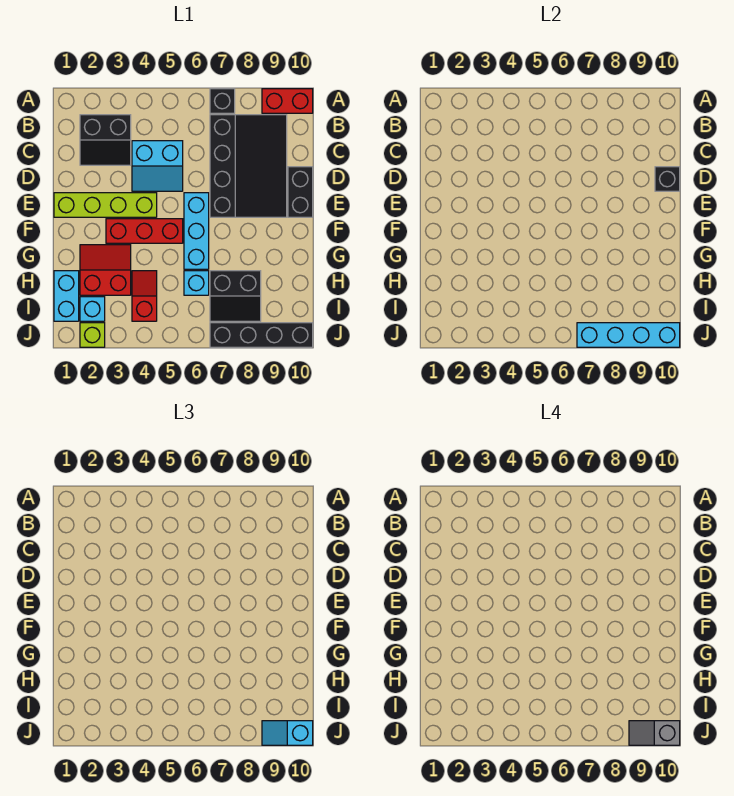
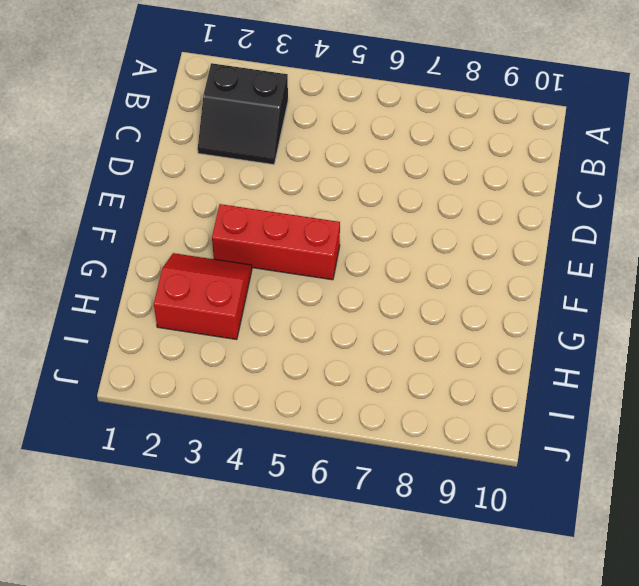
none -> black 1x1 brick [210,89,235,113]
none -> red 1x2 brick [262,89,313,113]
none -> black 3x4 slope [210,115,287,217]

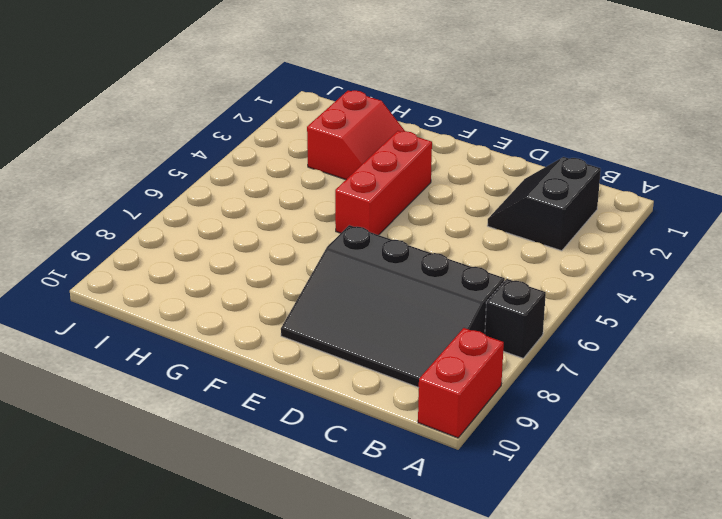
none -> cyan 2x2 slope [132,141,183,191]
none -> black 1x2 brick [288,167,313,217]
none -> lime 1x4 brick [54,193,157,217]

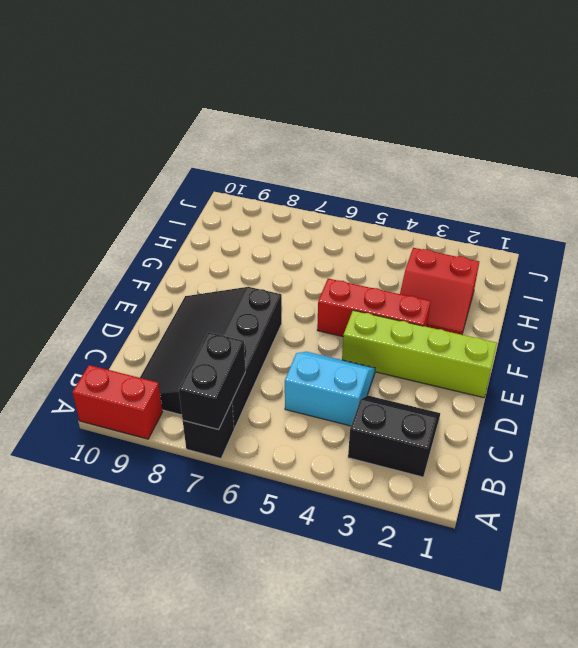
black 1x2 brick [179,332,245,430] -> black 1x2 brick moved to [288,167,313,217]
none -> cyan 1x3 brick [184,193,209,269]
none -> cyan 1x2 brick [54,271,79,321]
none -> red 1x2 slope [132,271,157,321]

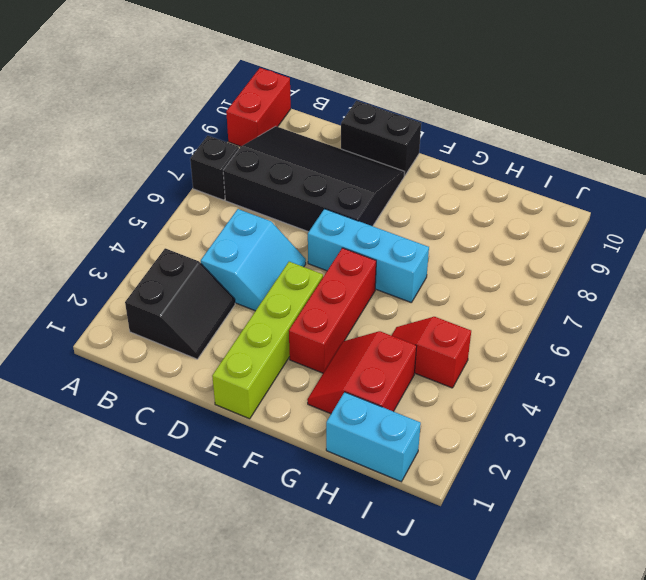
none -> cyan 1x1 brick [184,271,209,295]
none -> black 2x2 slope [210,271,261,321]
none -> cyan 1x1 brick [80,297,105,321]

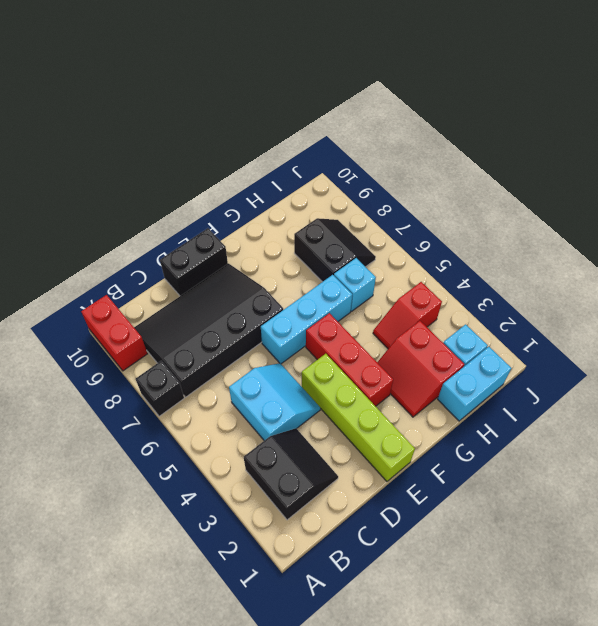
none -> lime 1x1 brick [80,323,105,347]
none -> black 1x4 brick [210,323,313,347]
none -> black 1x1 brick [655,167,680,191]

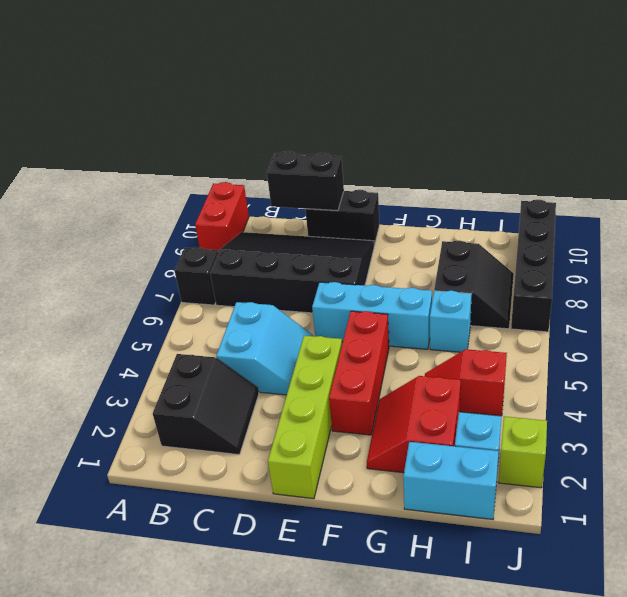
black 1x2 brick [267,151,344,211] -> black 1x1 brick [655,167,680,191]
none -> cyan 1x4 brick [577,323,680,347]
none -> cyan 1x2 slope [262,721,313,745]
none -> grey 1x2 slope [629,721,680,745]

